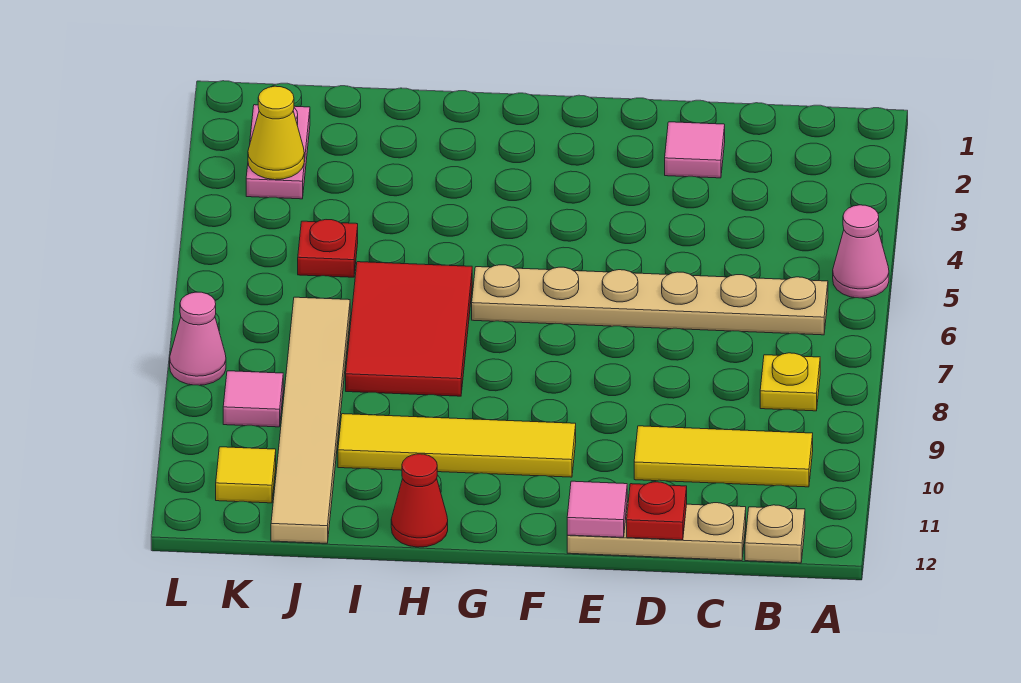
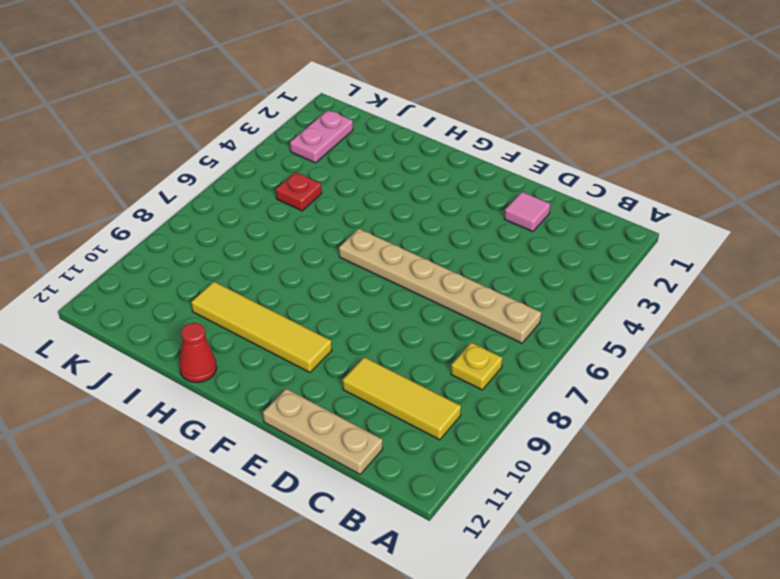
none -> pink 1x1 cone [833,205,889,298]
none -> tan 1x1 plate [745,505,805,563]
none -> red 2x3 tile [346,262,472,396]

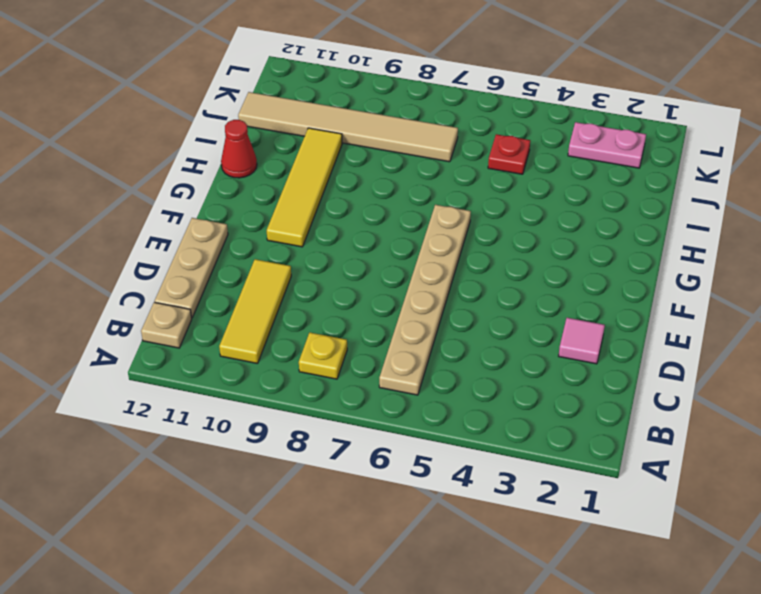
none -> pink 1x1 cone [833,205,889,298]
none -> red 2x3 tile [346,262,472,396]
none -> pink 1x1 tile [223,371,283,427]

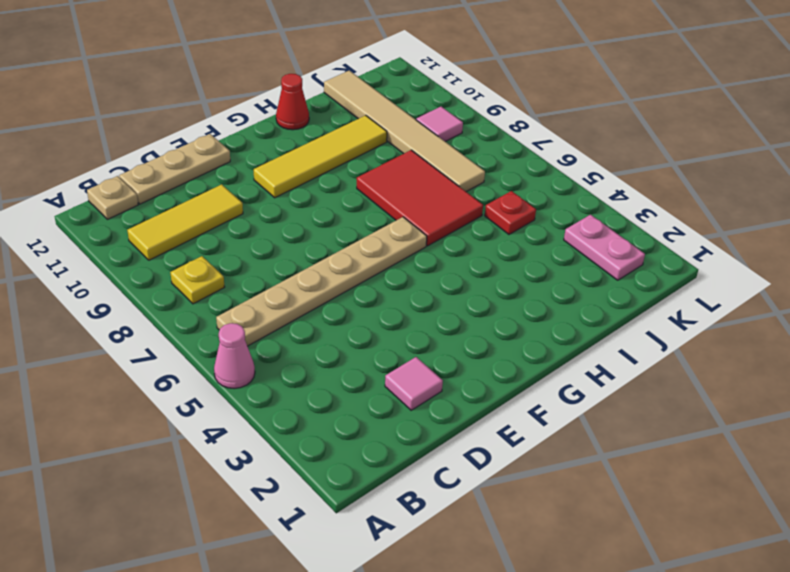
none -> yellow 1x1 tile [216,447,276,503]
none -> pink 1x1 cone [170,292,226,385]
none -> red 1x1 plate [627,482,687,540]

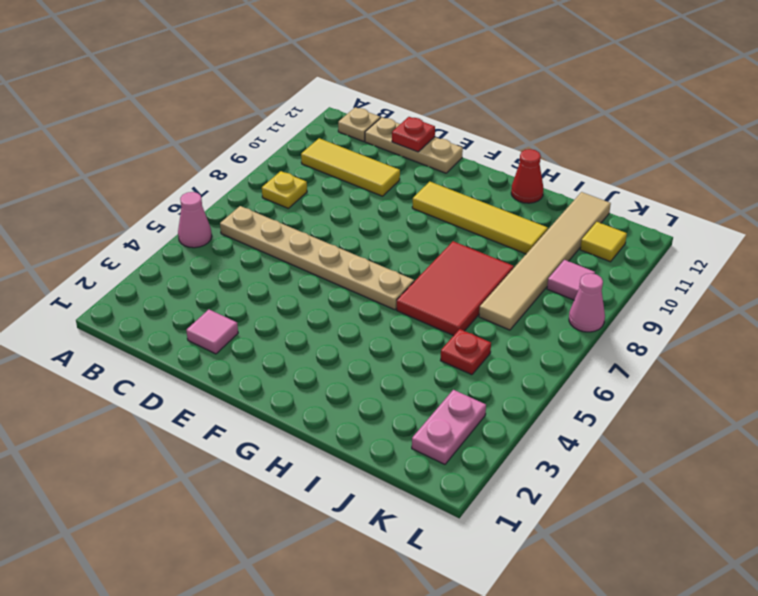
none -> pink 1x1 tile [567,481,627,537]
none -> yellow 1x1 cone [248,86,304,180]

